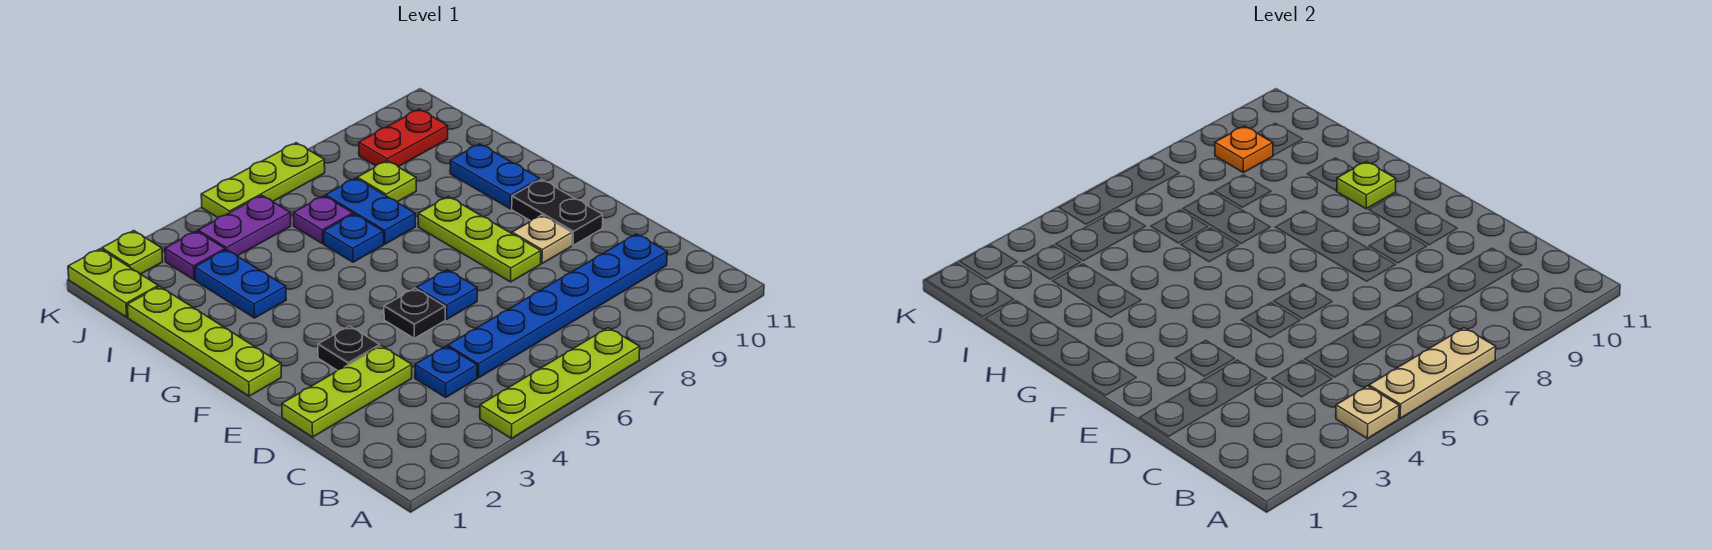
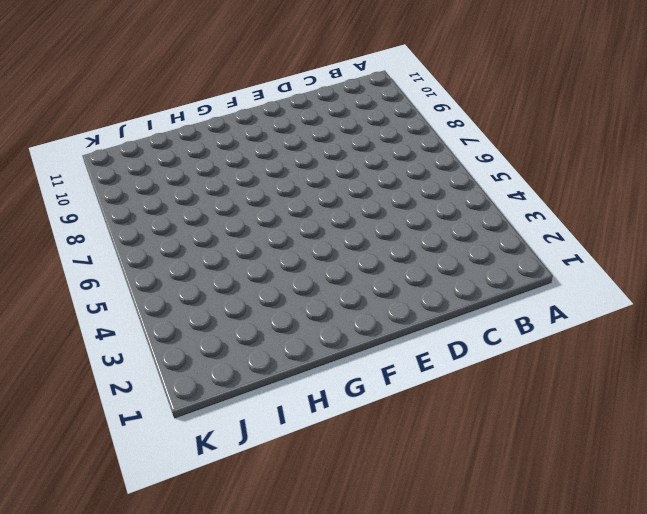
none -> lime 1x4 plate [480,328,640,438]
none -> blue 1x1 plate [415,346,477,397]
none -> blue 1x6 plate [448,234,667,378]

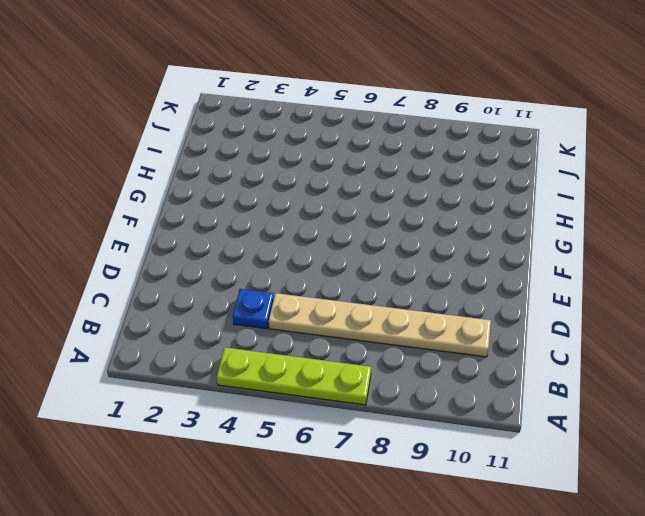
tan 1x6 plate [269,293,491,357] -> blue 1x6 plate [448,234,667,378]
none -> lime 1x3 plate [282,346,412,437]
none -> black 1x1 plate [318,326,380,370]
none -> black 1x1 plate [384,288,445,338]

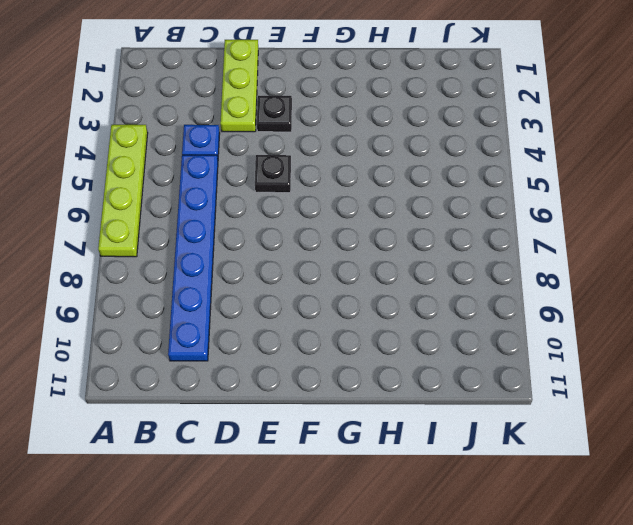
none -> blue 1x1 plate [417,270,477,319]
none -> lime 1x3 plate [418,196,541,282]
none -> tan 1x1 plate [512,215,572,264]

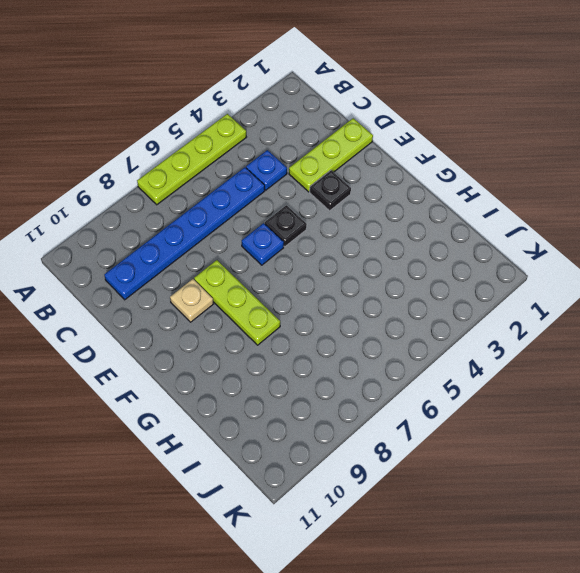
none -> black 1x2 plate [512,179,603,245]
none -> lime 1x4 plate [127,286,281,396]
none -> blue 1x2 plate [450,144,540,209]

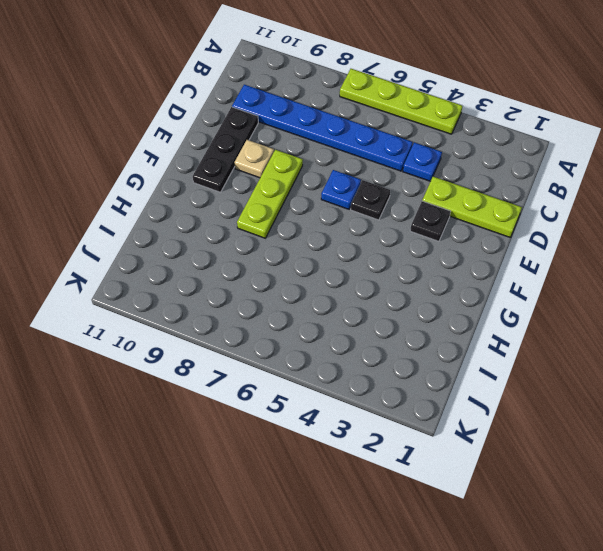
black 1x3 plate [193,107,258,192] -> black 1x2 plate [512,179,603,245]
none -> lime 1x4 plate [127,286,281,396]
none -> blue 1x2 plate [450,144,540,209]
none -> blue 1x2 plate [195,249,286,318]

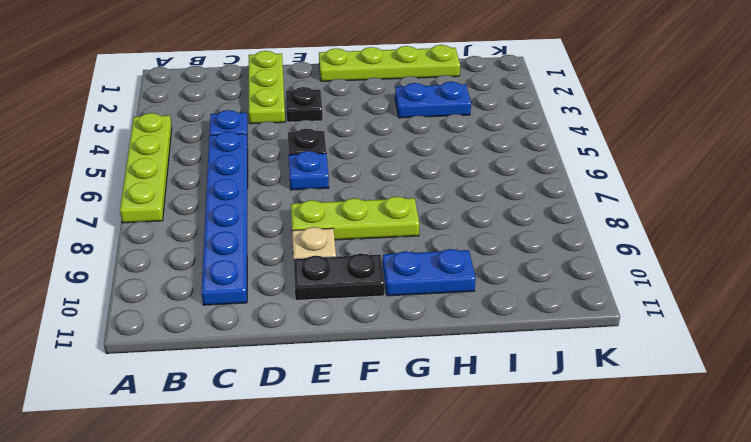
none -> blue 1x1 plate [324,214,384,262]
none -> blue 1x2 plate [326,178,415,244]
none -> purple 1x1 plate [293,196,353,244]

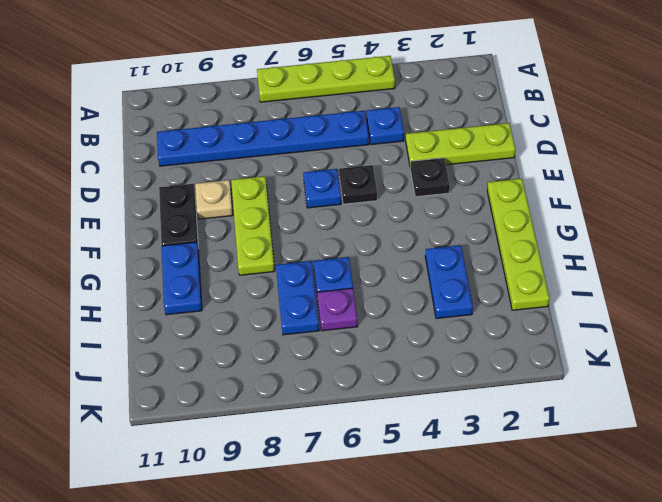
none -> lime 1x1 plate [357,161,416,202]
none -> lime 1x2 plate [68,249,158,317]
none -> purple 1x1 plate [165,231,225,280]

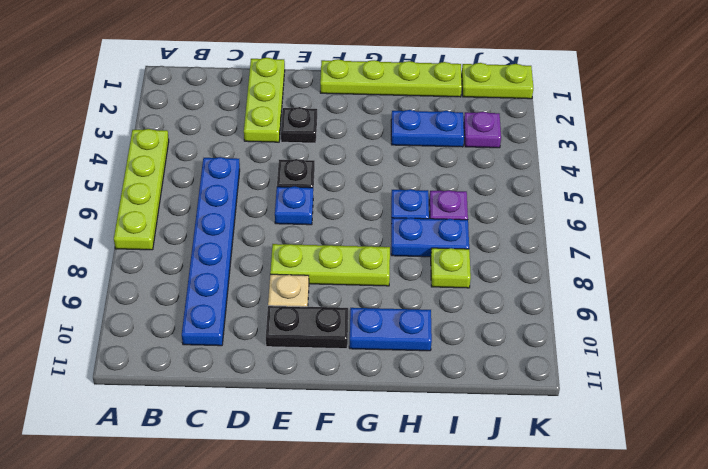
none -> blue 1x1 plate [415,346,477,397]
none -> purple 1x2 plate [198,195,291,256]
none -> red 1x2 plate [359,109,448,167]

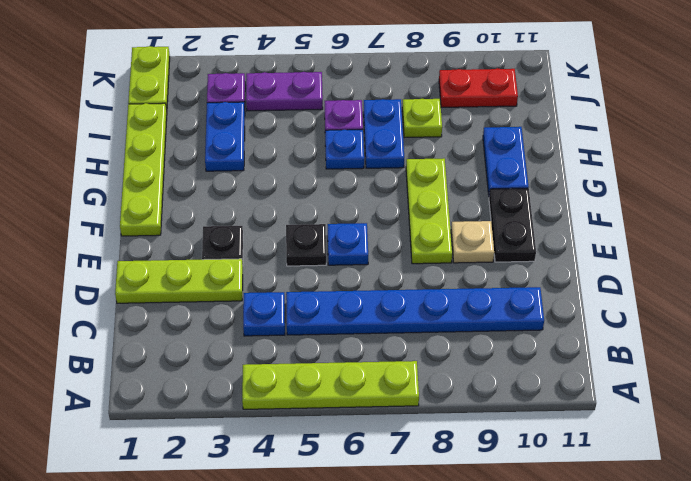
none -> lime 1x1 plate [102,231,163,274]
none -> lime 1x3 plate [201,143,325,217]
none -> tan 1x1 plate [1336,386,1399,438]

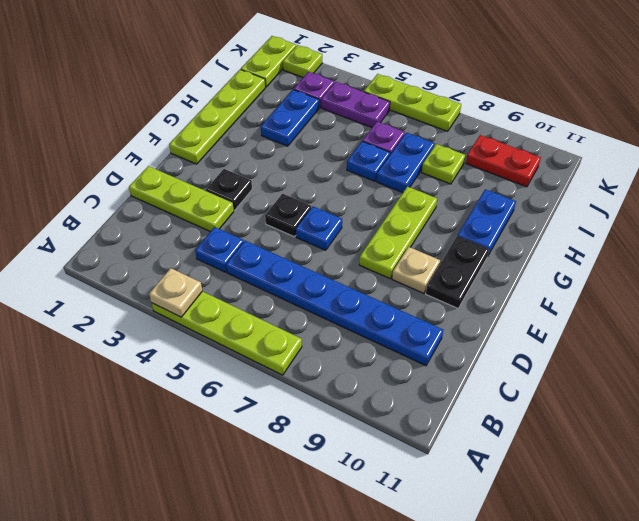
none -> tan 1x3 plate [1369,328,1496,418]
none -> lime 1x1 plate [1337,162,1396,209]
none -> orange 1x1 plate [1215,126,1273,173]

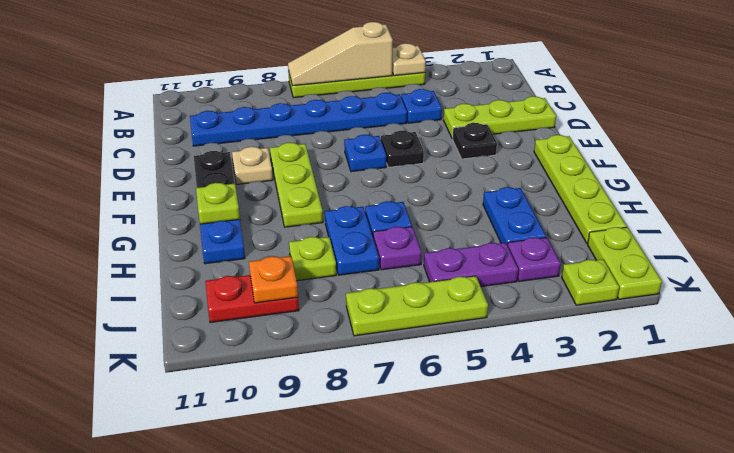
tan 1x3 slope [288,22,393,86] -> tan 1x3 plate [1369,328,1496,418]

